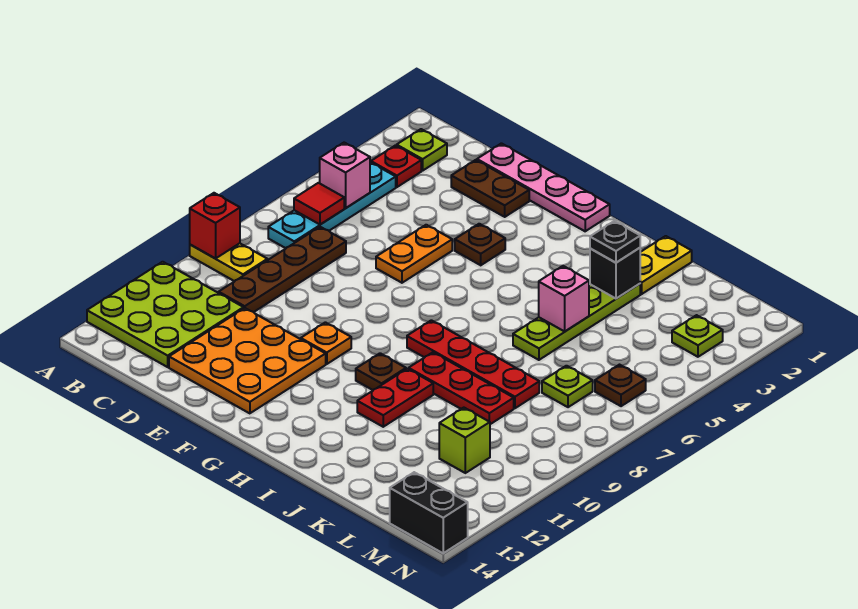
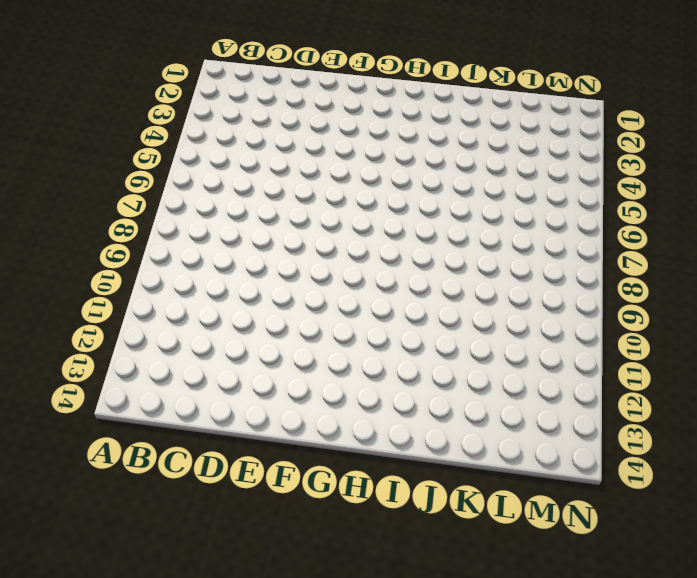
none -> yellow 1x2 plate [190,243,267,281]
none -> lime 3x3 plate [87,262,243,367]
none -> lime 1x1 plate [397,129,447,171]

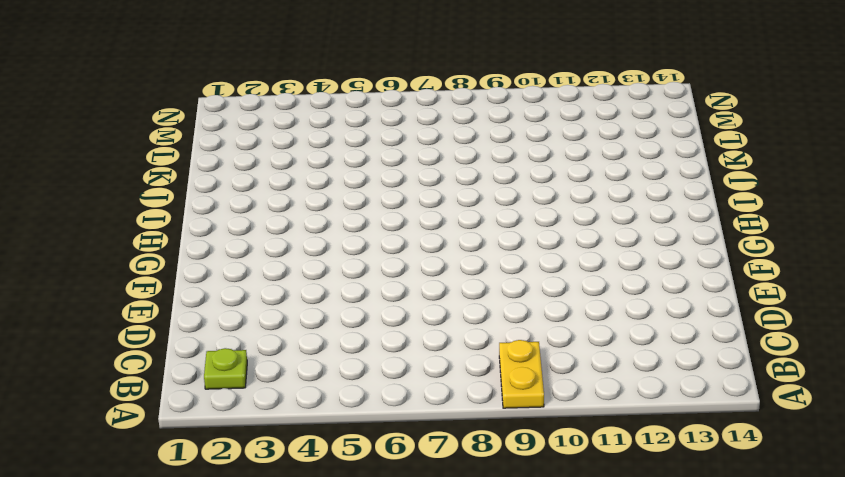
none -> lime 3x3 plate [87,262,243,367]
none -> red 1x1 plate [371,145,421,187]
none -> cyan 1x4 plate [268,162,396,248]

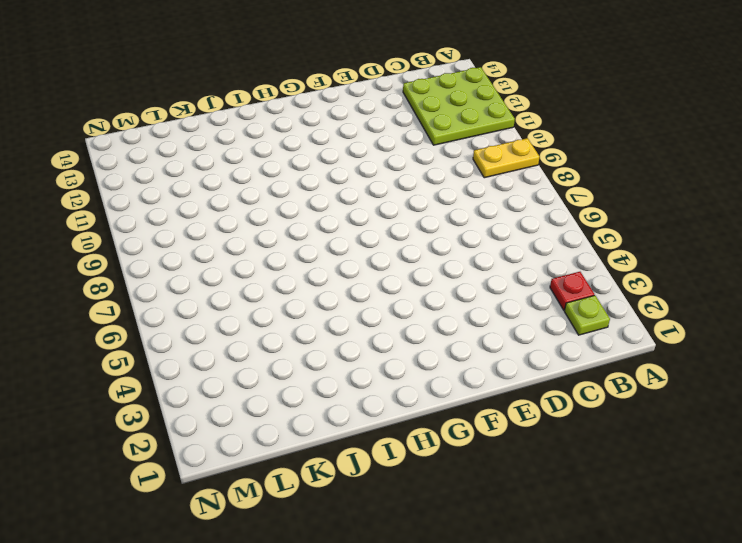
none -> cyan 1x4 plate [268,162,396,248]
none -> brown 1x4 plate [219,227,346,312]
none -> pink 1x4 plate [477,143,610,231]

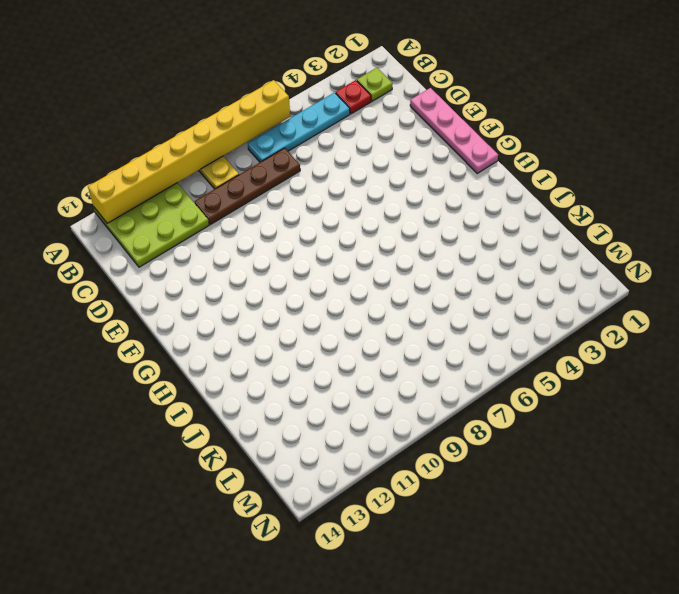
yellow 1x8 brick [88,80,290,223] -> red 1x1 brick [190,193,240,259]
none -> brown 1x2 plate [451,160,529,217]
none -> orange 3x3 plate [169,308,326,413]
none -> orange 1x2 plate [376,225,452,283]

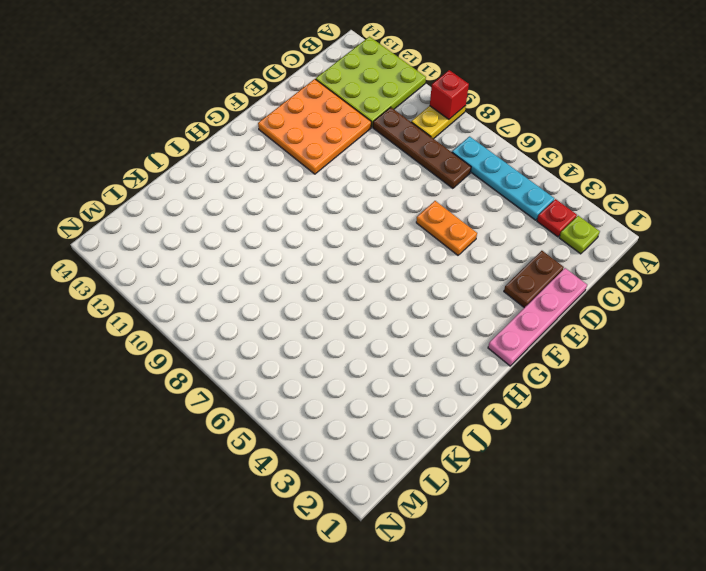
none -> brown 1x1 plate [455,224,505,265]
none -> orange 1x1 plate [301,322,351,364]
none -> red 1x4 plate [407,320,539,408]

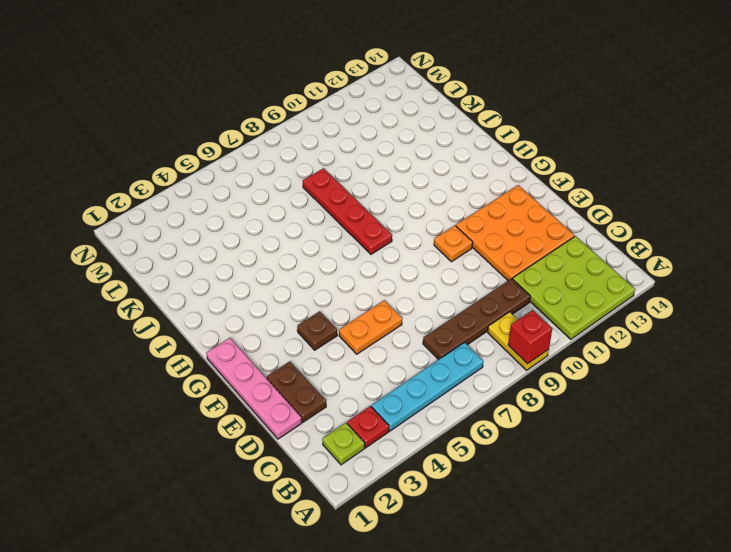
none -> brown 1x1 plate [356,353,406,390]
none -> red 1x3 plate [409,352,514,424]
none -> red 1x2 plate [357,369,433,427]

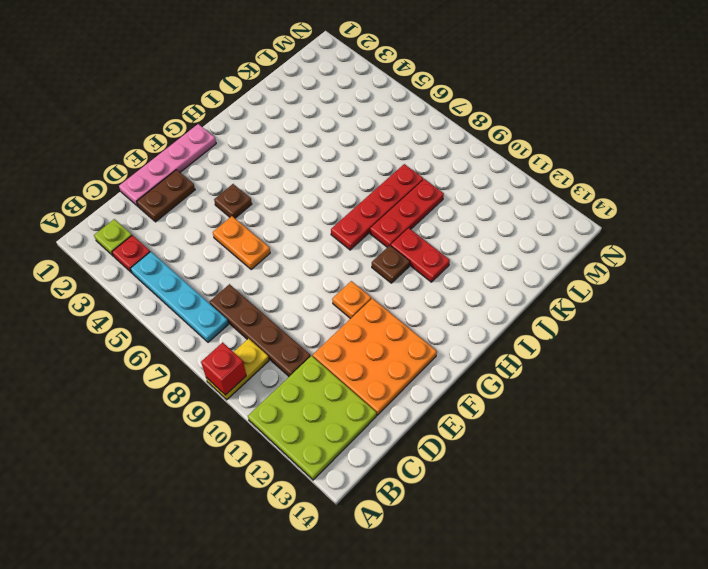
none -> yellow 1x2 plate [640,236,692,294]
none -> lime 1x4 plate [513,284,640,360]
none -> lime 1x1 plate [542,366,593,407]

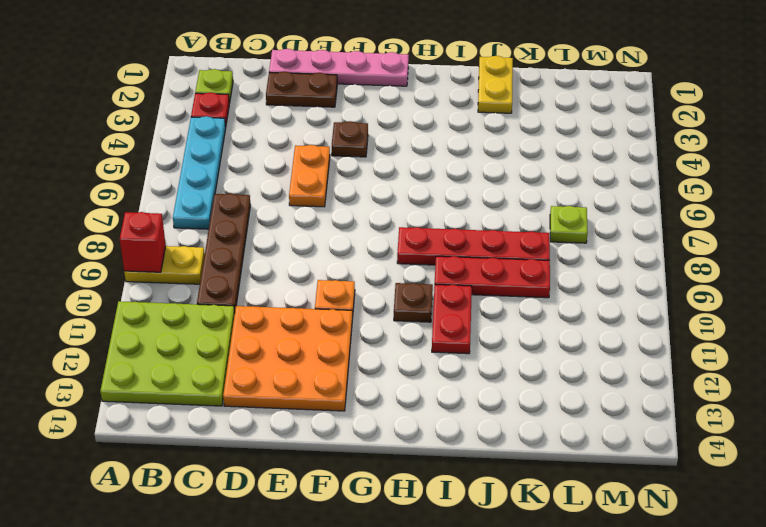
none -> lime 1x4 plate [513,284,640,360]
none -> lime 1x1 brick [439,408,490,473]
none -> lime 1x1 plate [672,315,723,357]

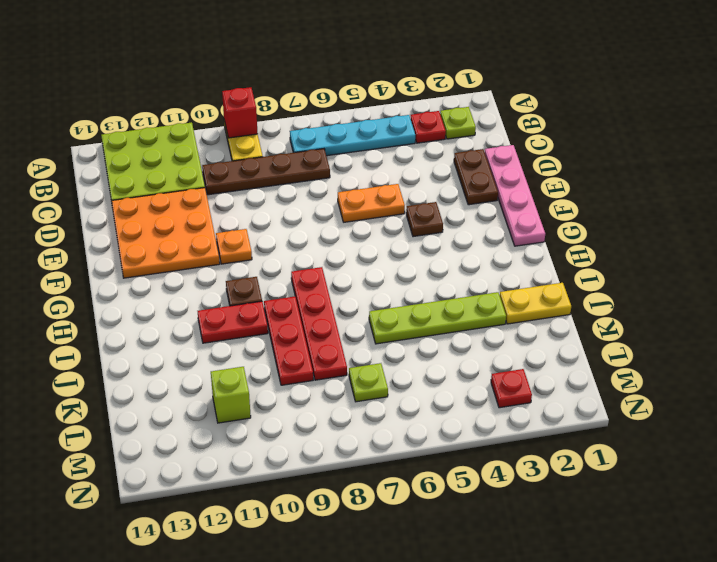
red 1x1 plate [491,369,532,408] -> lime 1x1 plate [672,315,723,357]
none -> brown 1x1 plate [595,365,646,406]
none -> black 1x2 brick [390,472,468,553]
none -> pink 1x1 brick [320,143,370,208]

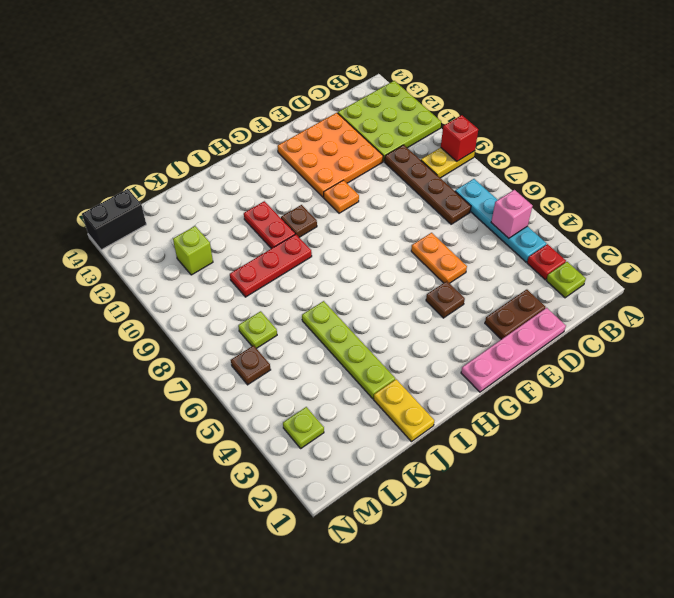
none -> red 1x4 plate [407,320,539,408]
none -> red 1x1 tile [294,183,344,225]
none -> black 1x1 brick [590,248,640,299]

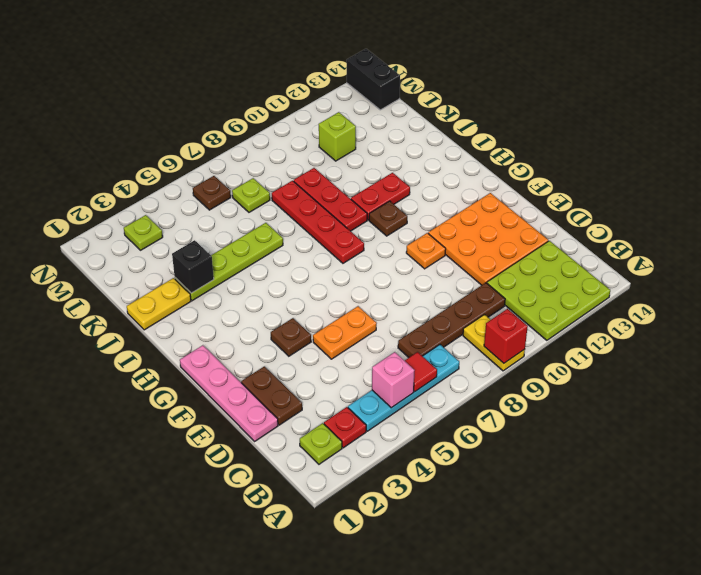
none -> pink 1x1 brick [539,266,589,331]
none -> black 1x1 plate [590,221,640,263]

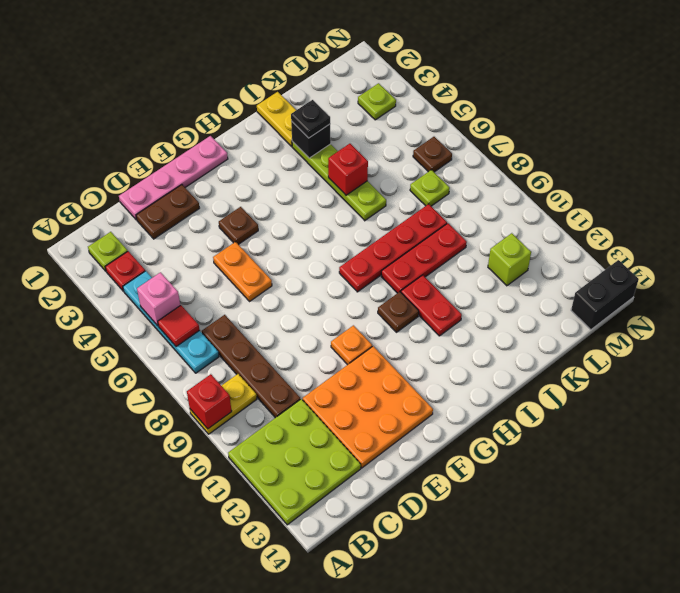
red 1x1 brick [328,144,368,195] -> pink 1x1 brick [539,266,589,331]

